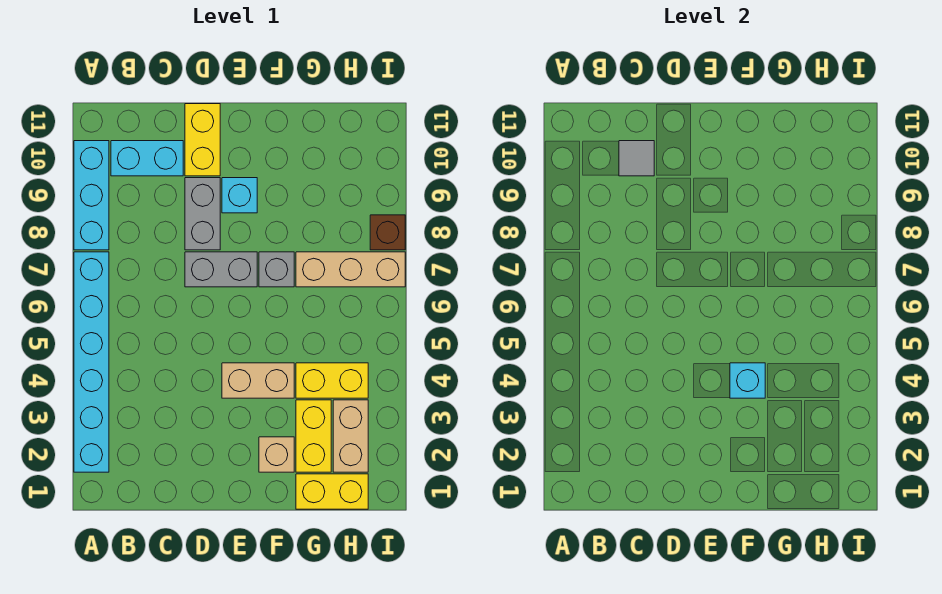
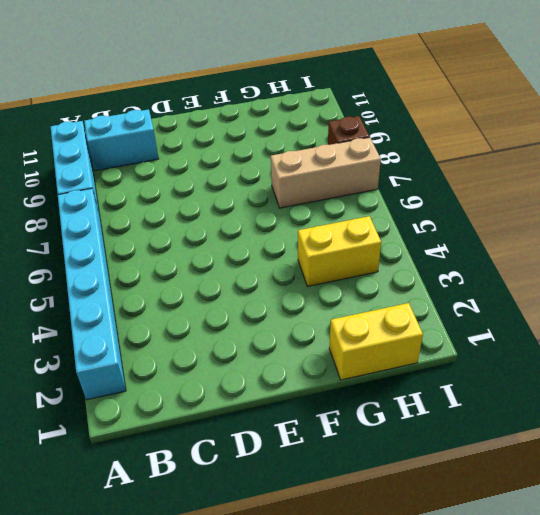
none -> grey 1x2 brick [185,252,257,287]
none -> grey 1x2 brick [185,178,220,250]
none -> yellow 1x2 brick [185,104,220,176]

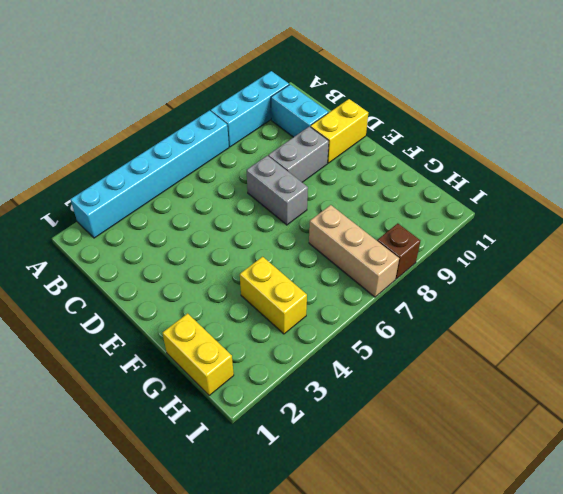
none -> tan 1x2 brick [222,363,294,398]
none -> cyan 1x1 brick [222,178,257,213]
none -> tan 1x1 brick [259,437,294,472]

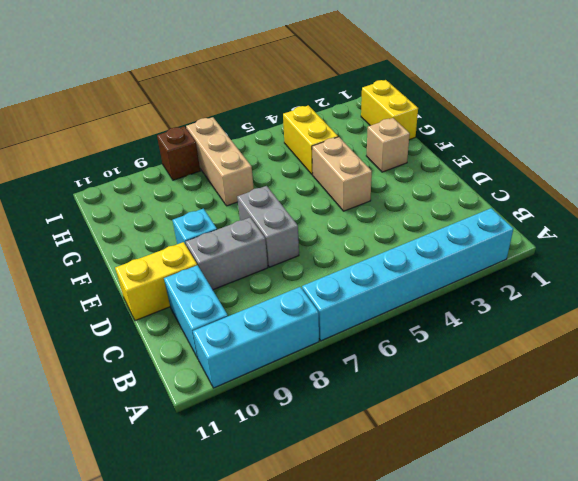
none -> grey 1x1 brick [259,252,294,287]
none -> yellow 1x2 brick [296,400,331,472]
none -> tan 1x2 brick [333,400,368,472]

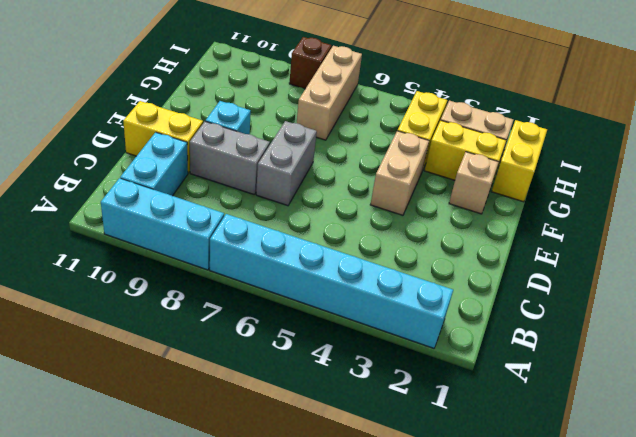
none -> grey 1x1 brick [259,252,294,287]
none -> grey 1x1 tile [619,141,654,176]
none -> cyan 1x1 brick [730,363,765,398]

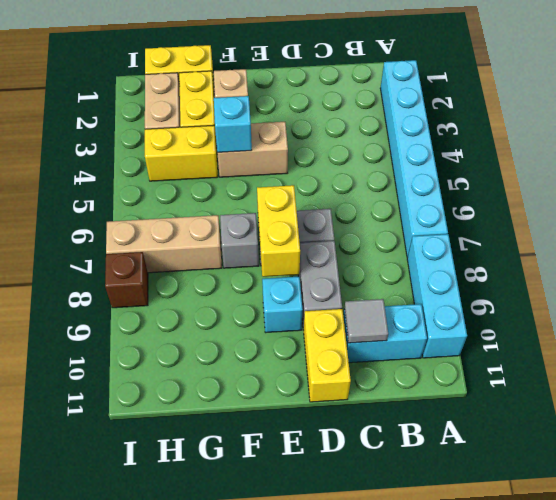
yellow 1x2 brick [257,185,300,277] -> none

